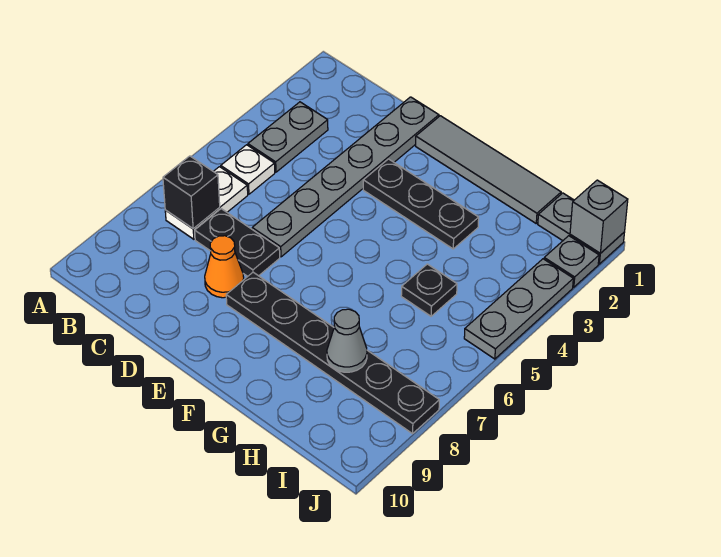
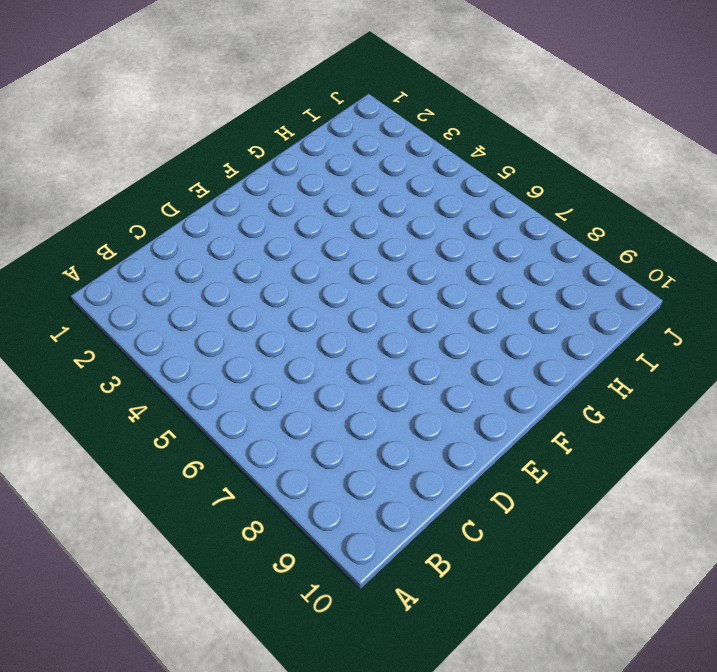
none -> grey 1x2 plate [248,102,328,172]
none -> white 1x1 plate [221,145,275,194]
none -> white 1x2 plate [165,167,248,239]

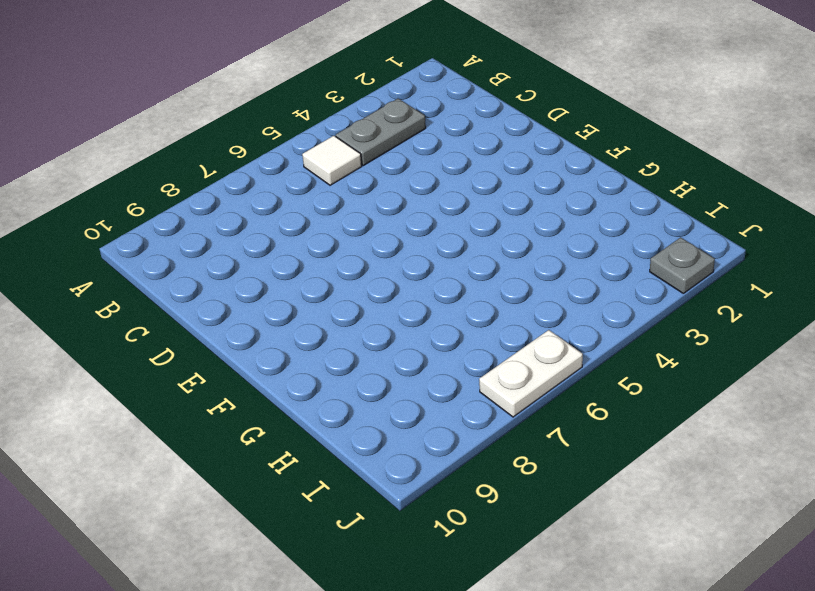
white 1x1 tile [302,136,362,185] -> white 1x1 plate [221,145,275,194]
white 1x2 plate [479,330,583,417] -> white 1x2 plate moved to [165,167,248,239]
none -> black 1x2 plate [195,209,280,276]
none -> grey 1x6 plate [252,97,439,257]
none -> orange 1x1 cone [205,236,244,298]

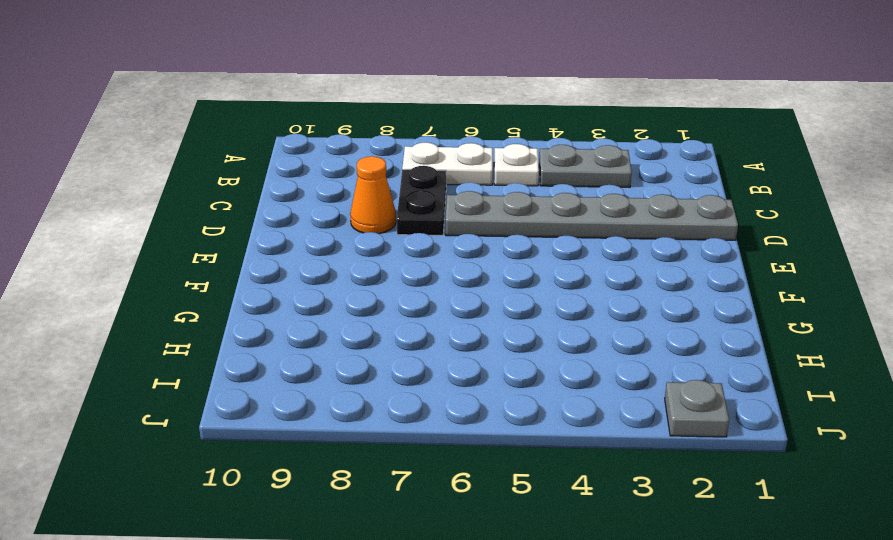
none -> grey 1x4 tile [416,116,561,223]
none -> black 1x3 plate [363,159,479,249]
none -> black 1x6 plate [226,272,439,434]

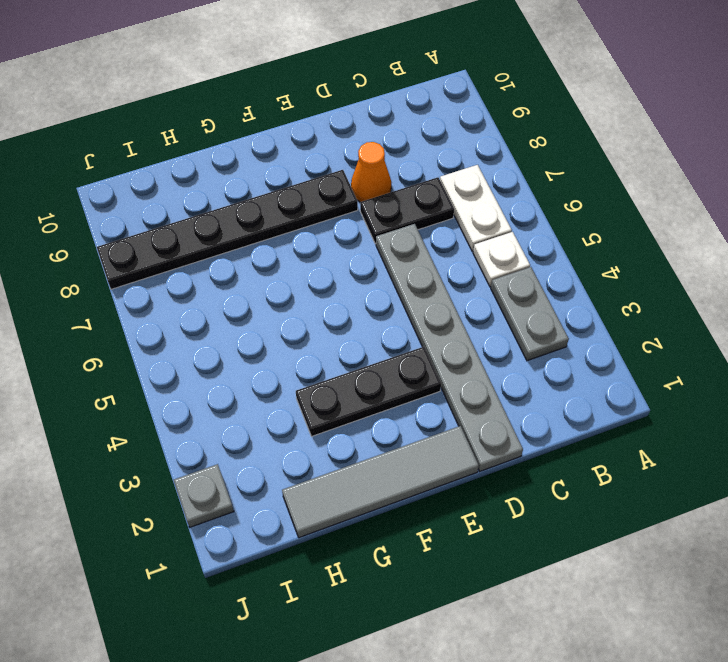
none -> black 1x1 plate [401,264,457,316]
none -> grey 1x2 plate [538,193,625,264]
none -> grey 1x3 plate [464,259,573,359]

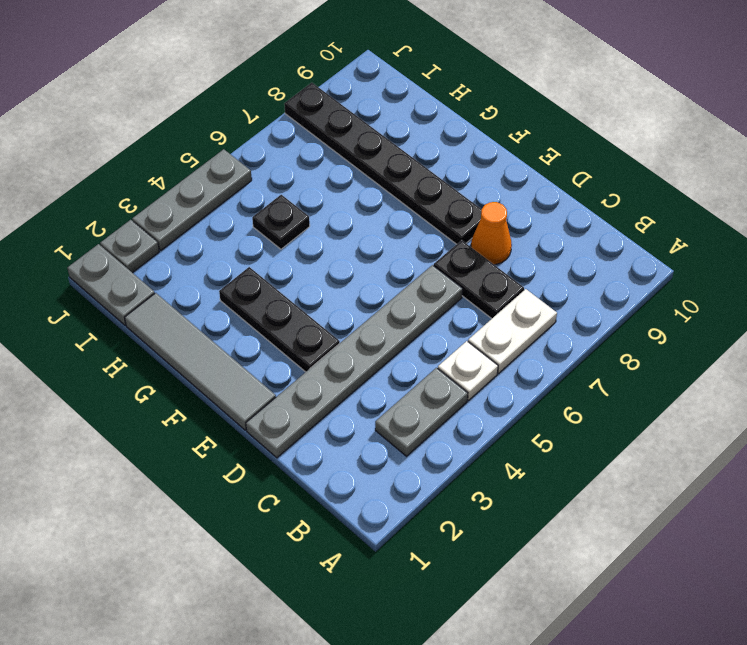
none -> black 1x1 brick [163,156,220,229]
none -> grey 1x1 cone [327,309,367,372]
none -> grey 1x1 brick [570,180,628,253]

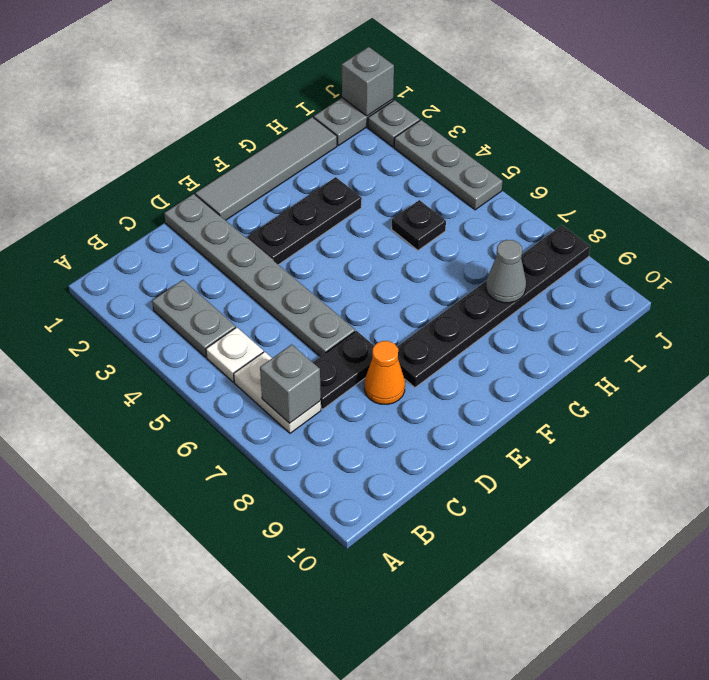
grey 1x1 brick [260,344,321,423] -> black 1x1 brick [163,156,220,229]

